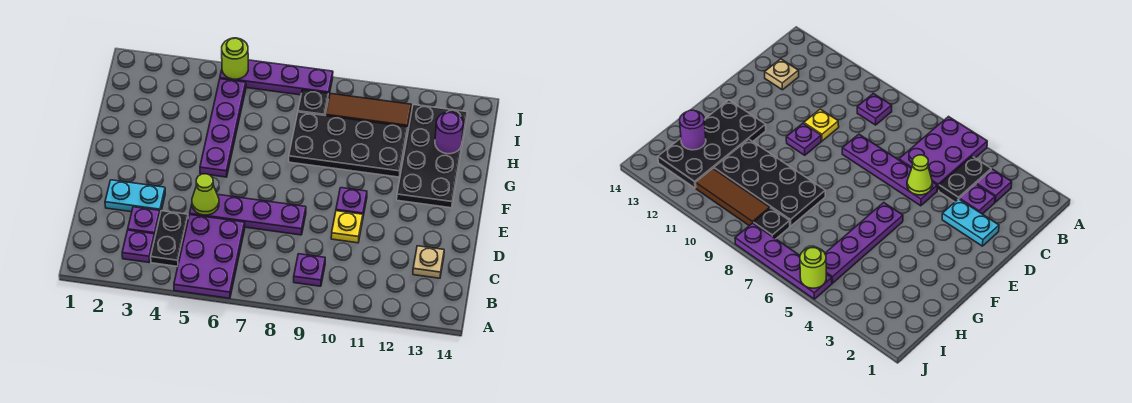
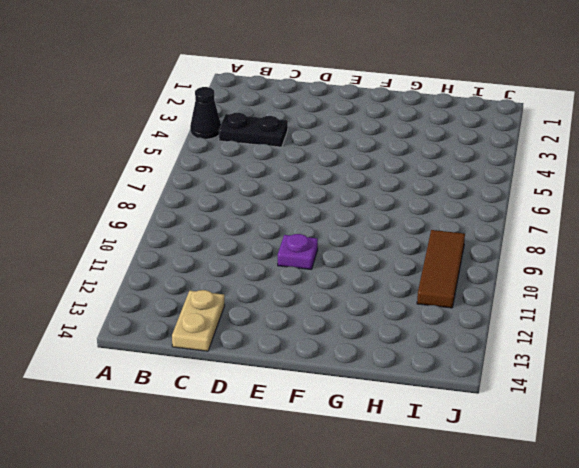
black 1x1 cone [190,87,221,139] -> none
tan 1x2 plate [172,290,225,351] -> tan 1x1 plate [413,246,444,278]
none -> purple 2x3 plate [174,215,245,298]
none -> purple 1x1 plate [122,230,155,262]
none -> purple 1x1 plate [294,254,325,286]

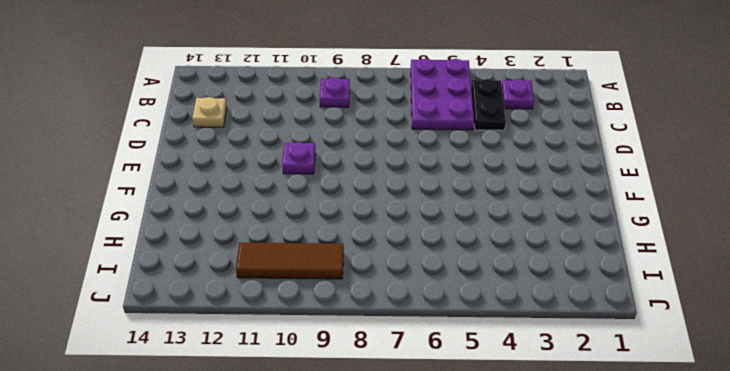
none -> purple 1x1 plate [128,207,160,235]
none -> cyan 1x2 plate [105,180,165,213]
none -> purple 1x4 plate [190,195,306,235]

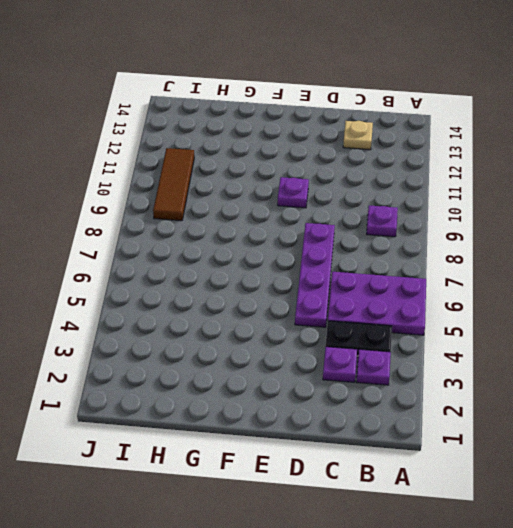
none -> cyan 1x2 plate [105,180,165,213]
none -> yellow 1x1 plate [331,211,363,243]
none -> purple 1x4 plate [200,79,246,177]

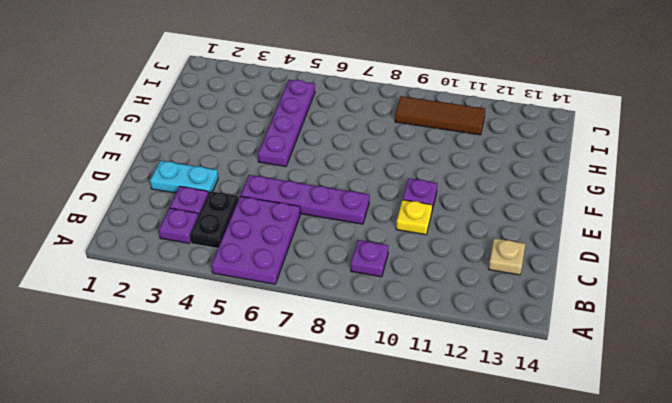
none -> black 2x4 plate [397,105,467,208]
none -> black 2x4 plate [289,112,408,177]
none -> black 1x1 plate [298,90,328,115]

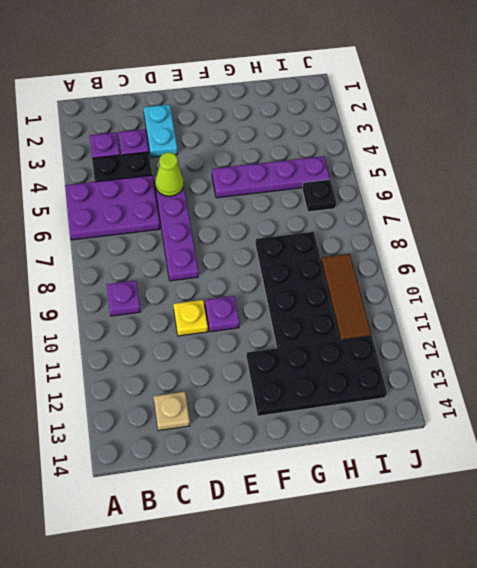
black 1x1 plate [302,180,336,212] -> black 1x1 plate moved to [298,90,328,115]
none -> purple 1x4 plate [220,60,333,98]
none -> purple 1x1 round brick [435,112,463,154]
none -> lime 1x1 round brick [222,38,248,79]

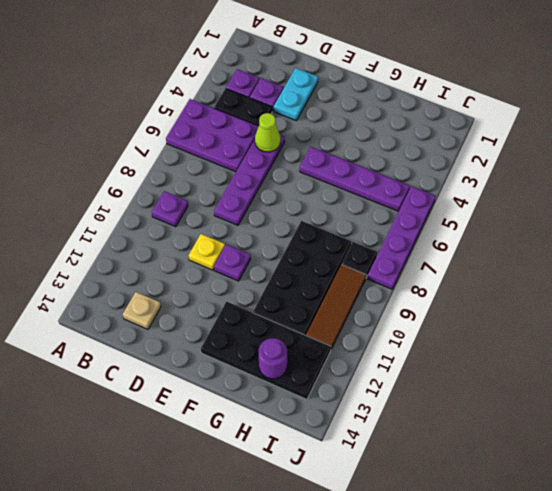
none -> lime 1x1 round brick [222,38,248,79]

